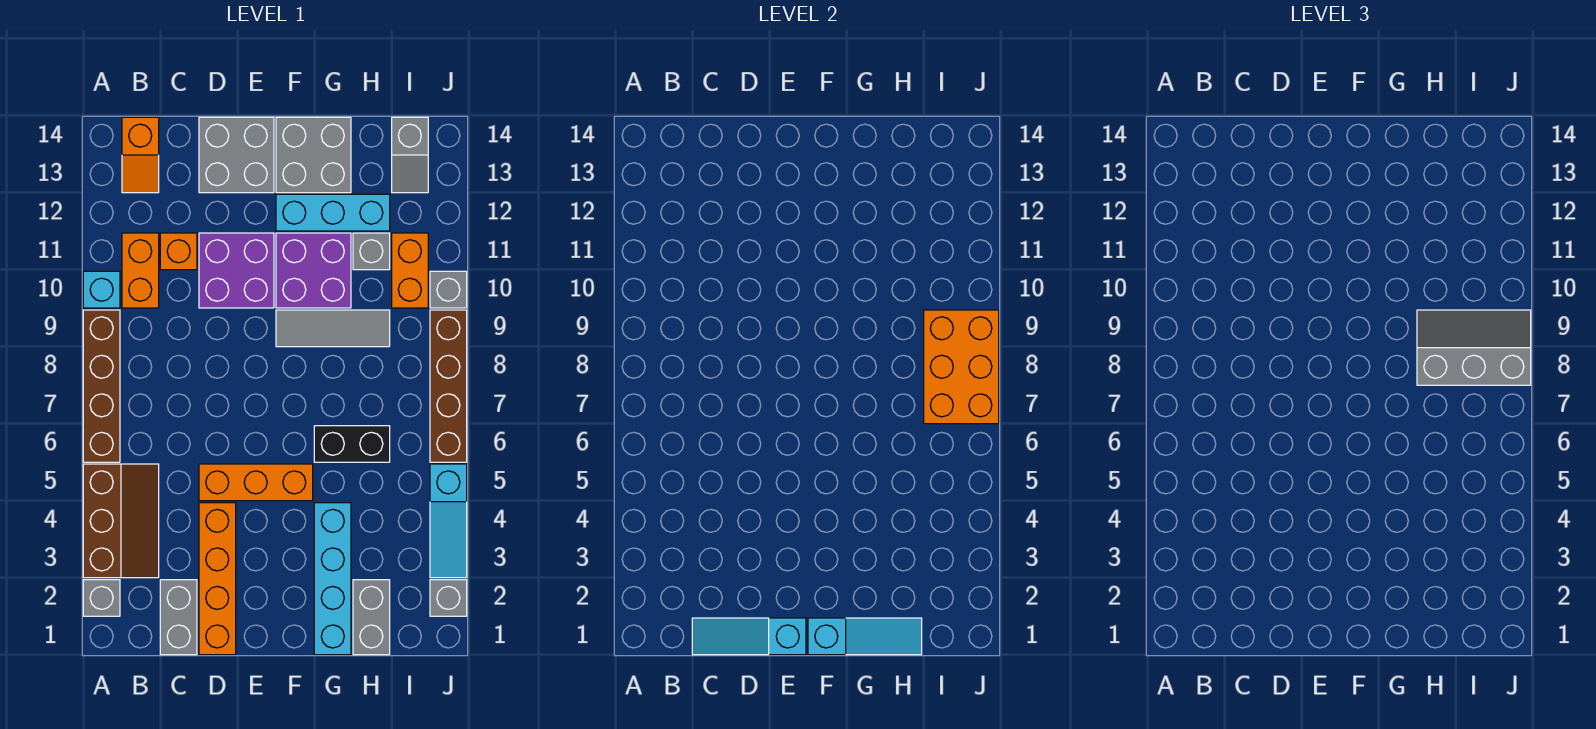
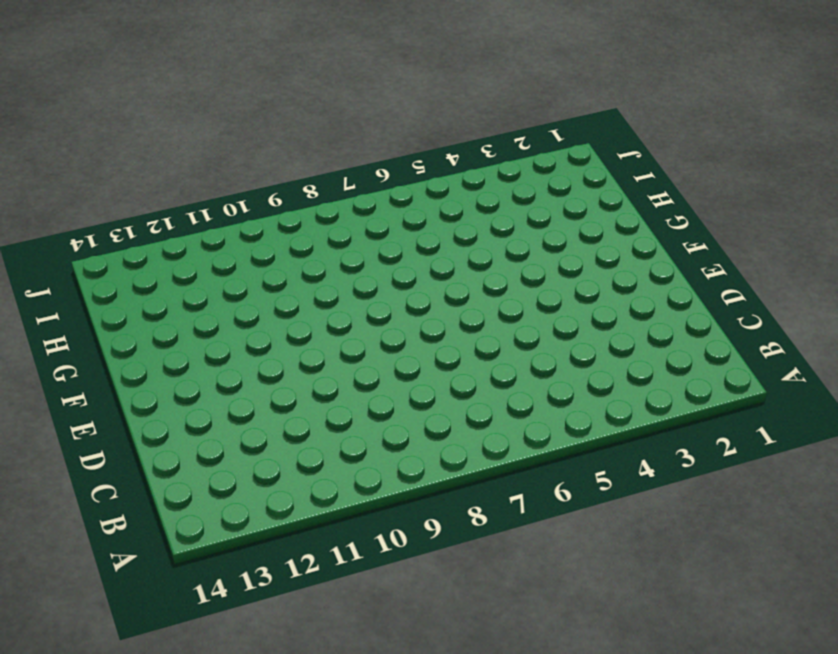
none -> grey 1x1 brick [83,580,120,616]
none -> brown 2x3 slope [83,464,159,578]
none -> brown 1x4 brick [83,310,120,462]
none -> cyan 1x1 brick [83,271,120,308]

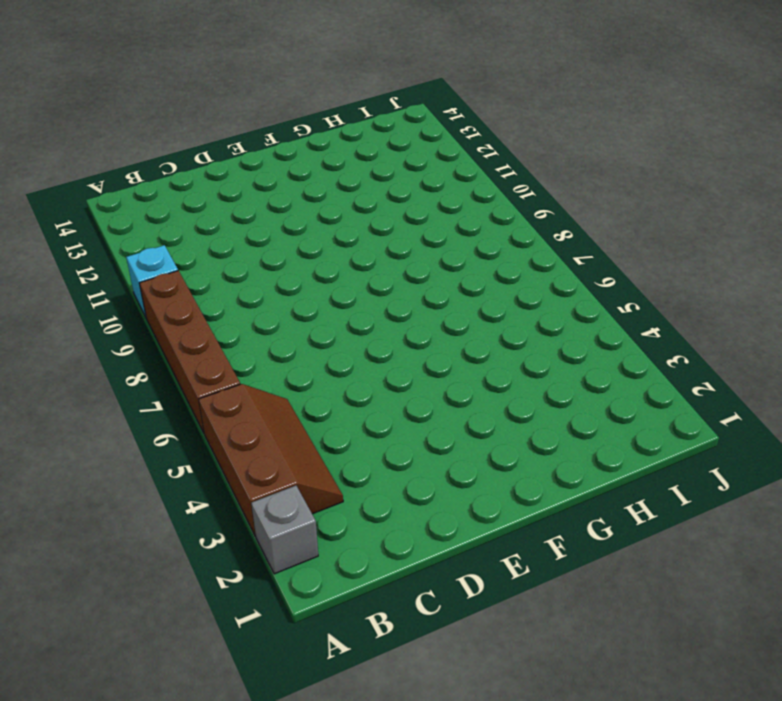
none -> orange 1x2 brick [122,233,159,308]
none -> orange 1x2 slope [122,117,159,193]
none -> grey 1x2 brick [160,580,197,655]
none -> orange 1x1 brick [160,233,197,270]

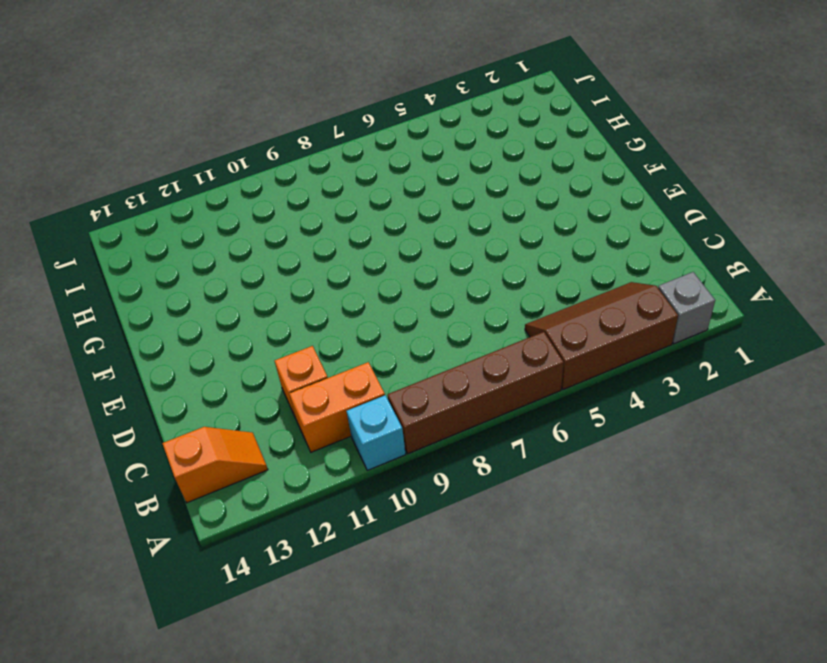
none -> grey 1x2 brick [160,580,197,655]
none -> orange 1x4 brick [199,503,236,655]
none -> orange 1x3 brick [199,464,313,501]
none -> purple 2x2 brick [199,233,274,308]

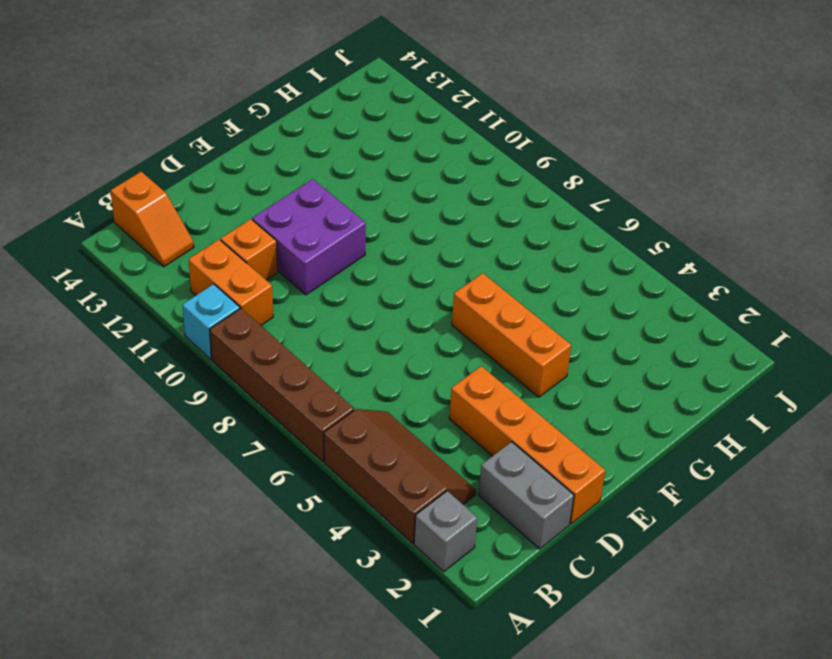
orange 1x3 brick [452,273,571,397] -> orange 1x3 brick turned to [199,464,313,501]
none -> grey 2x2 brick [199,117,274,193]
none -> grey 1x3 tile [276,310,390,347]
none -> purple 2x2 brick [276,233,351,308]
none -> cyan 1x3 brick [276,194,390,231]

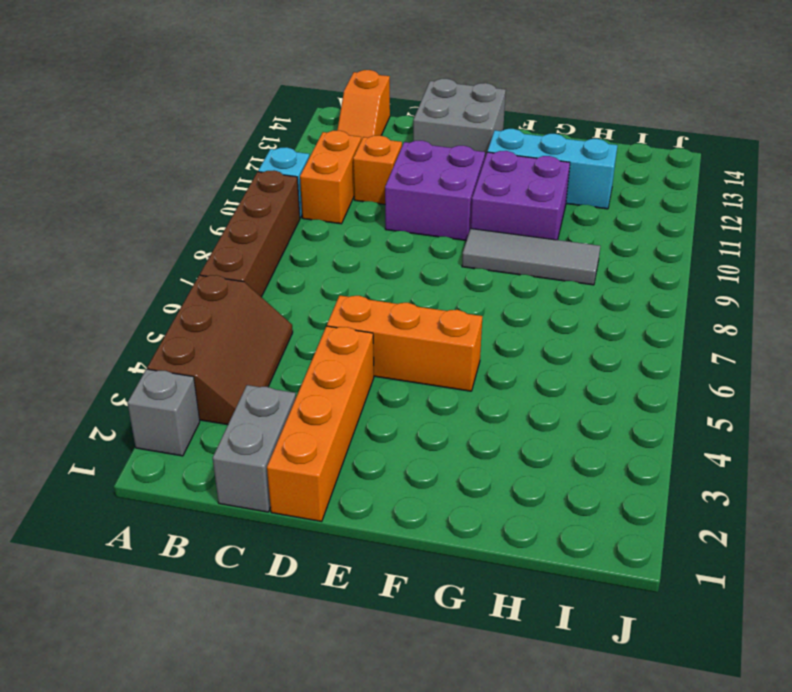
none -> grey 2x2 brick [276,117,351,193]
none -> cyan 1x4 brick [314,503,351,655]
none -> black 1x2 brick [314,426,390,462]
none -> grey 1x2 brick [353,580,390,655]

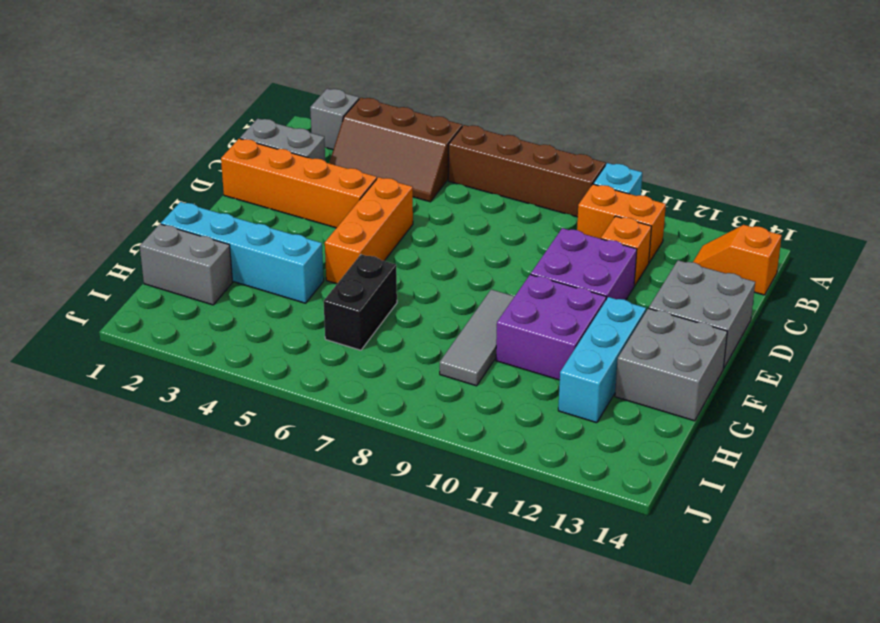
none -> grey 1x1 brick [353,233,390,270]
none -> orange 1x2 brick [392,233,428,308]
none -> grey 1x2 slope [392,117,428,193]
none -> grey 1x1 brick [430,580,467,616]

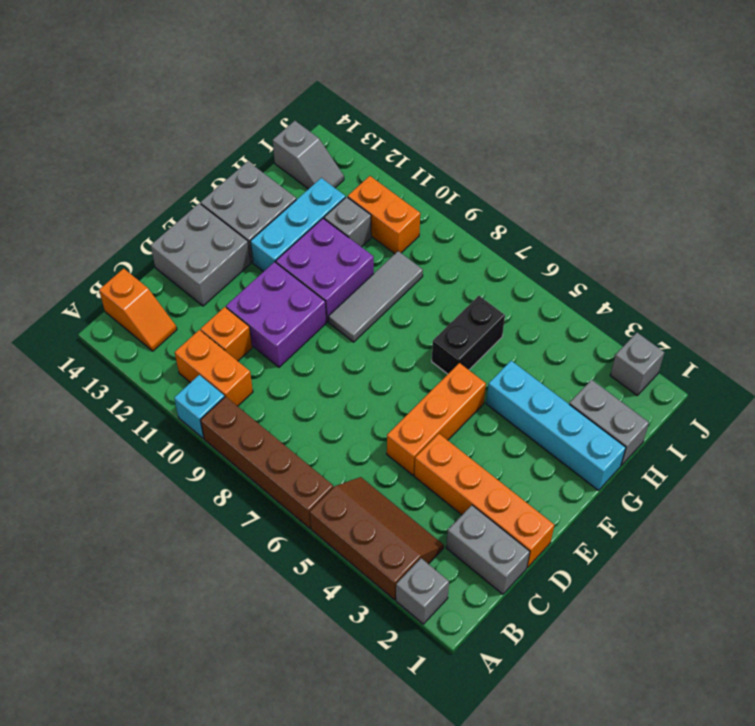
none -> cyan 1x3 slope [430,464,467,578]
none -> brown 1x4 brick [430,310,467,462]
none -> grey 1x1 brick [430,271,467,308]
none -> cyan 1x3 slope [692,618,806,655]

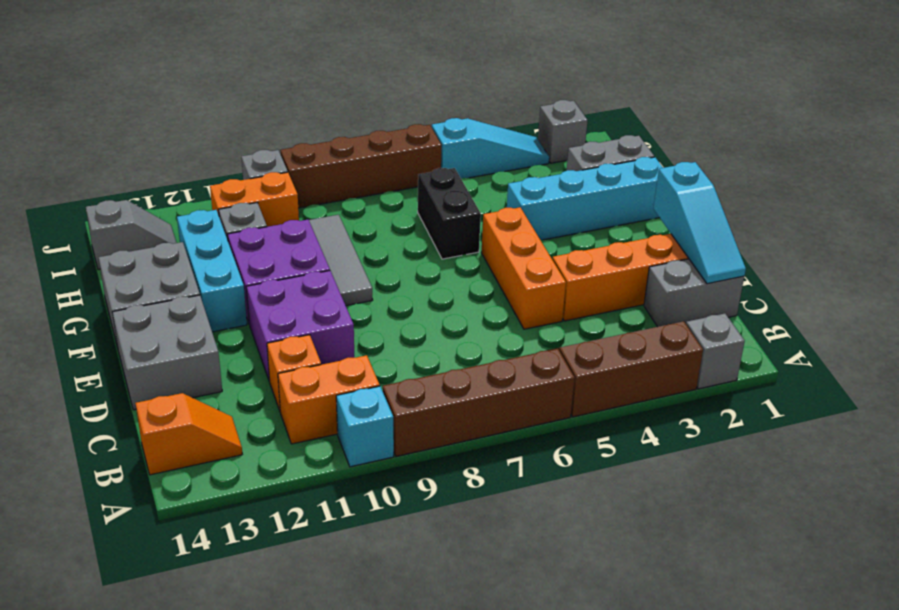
none -> cyan 1x3 slope [808,618,922,655]
none -> orange 2x3 brick [924,310,999,424]
none -> grey 2x3 slope [1417,310,1531,385]

